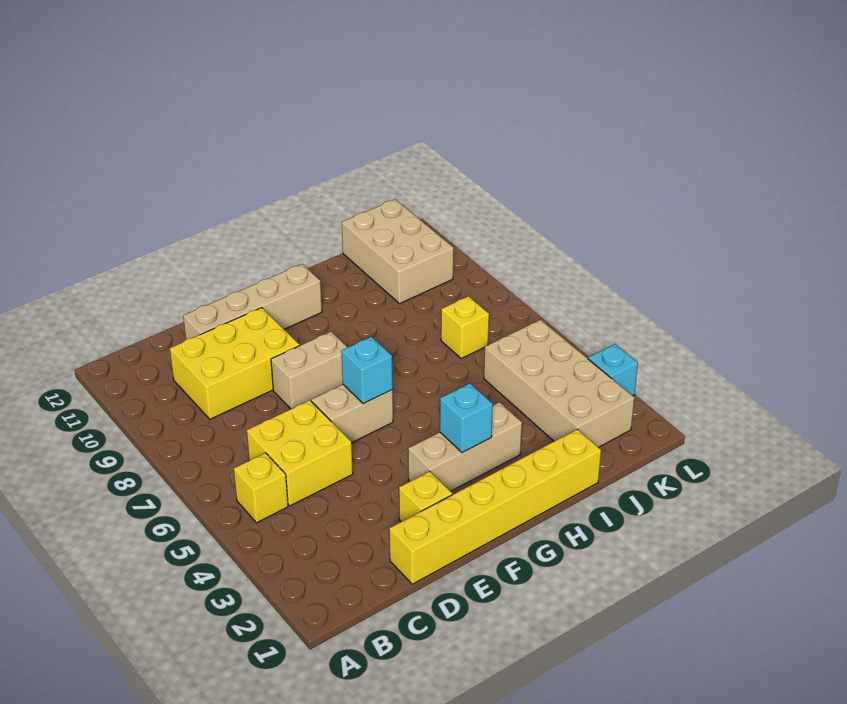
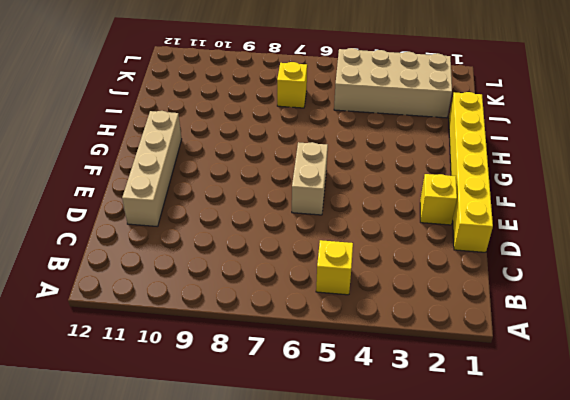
none -> yellow 2x2 brick [247,400,353,506]
none -> yellow 2x3 brick [170,308,300,419]
none -> tan 1x2 brick [271,332,348,409]

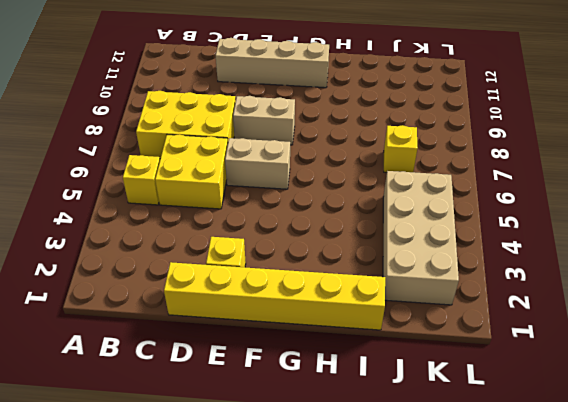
yellow 2x3 brick [136,91,236,159] -> yellow 2x3 brick moved to [170,308,300,419]
none -> tan 1x3 brick [408,402,522,491]
none -> tan 2x3 brick [342,199,454,304]
none -> cyan 1x1 brick [588,344,638,396]

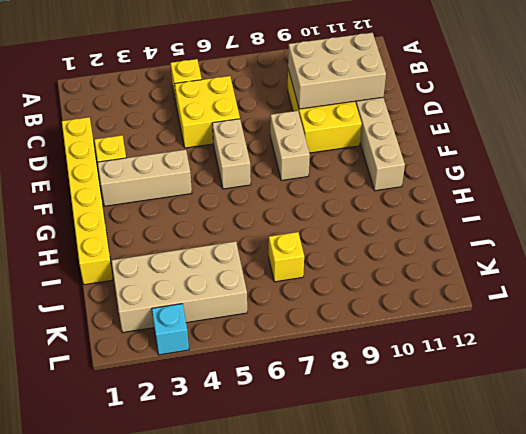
tan 2x3 brick [288,33,386,109] -> tan 2x3 brick moved to [342,199,454,304]
tan 1x3 brick [98,150,192,206] -> tan 1x3 brick turned to [408,402,522,491]
none -> cyan 1x1 brick [341,337,393,403]
none -> cyan 1x1 brick [440,383,493,453]

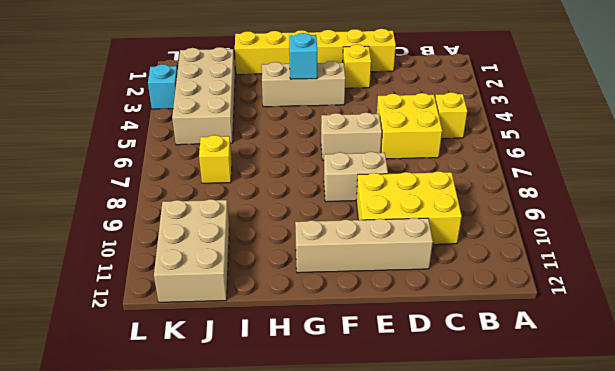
none -> cyan 1x1 brick [341,337,393,403]

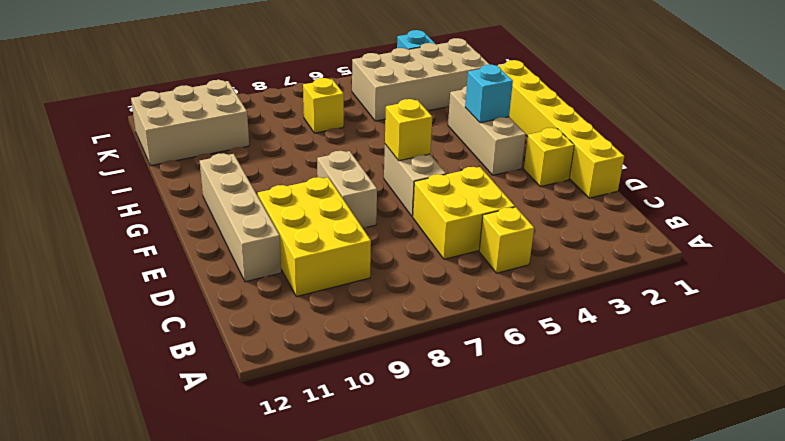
yellow 1x1 brick [385,99,432,161] -> cyan 1x1 brick [341,337,393,403]

